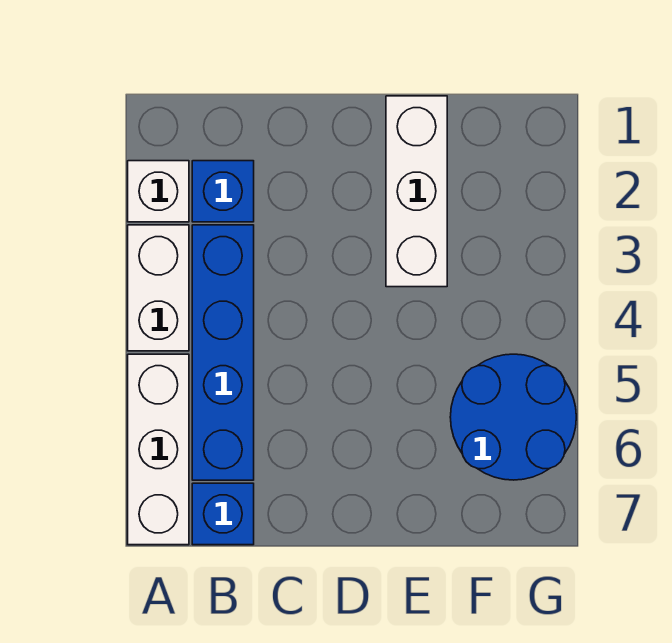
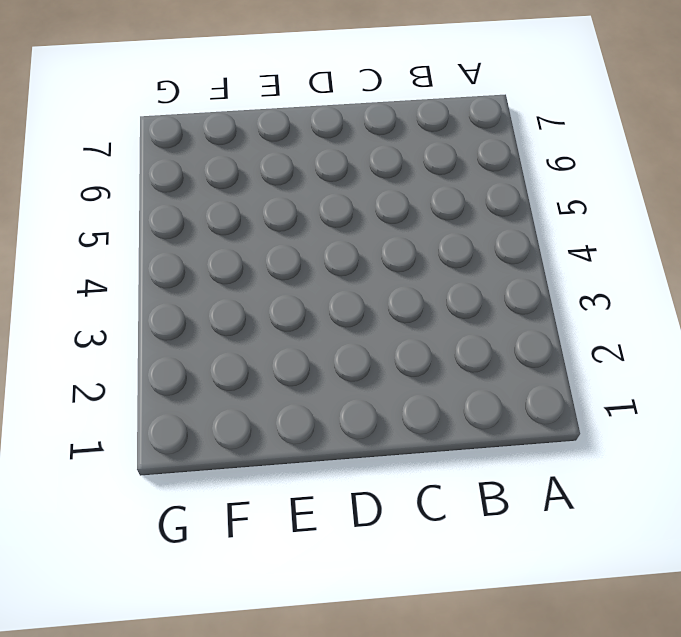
none -> white 1x1 brick [128,161,189,222]
none -> white 1x2 brick [128,225,189,351]

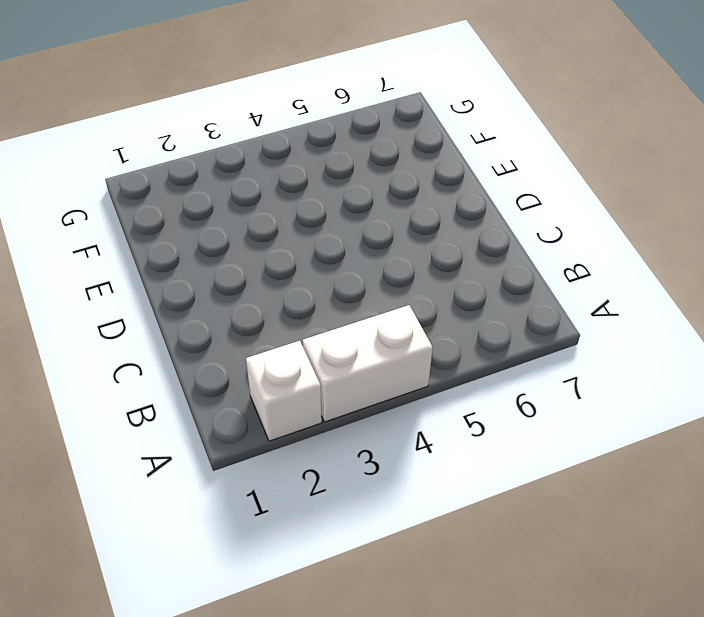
none -> white 1x3 brick [128,354,189,545]
none -> blue 1x1 brick [192,161,254,222]

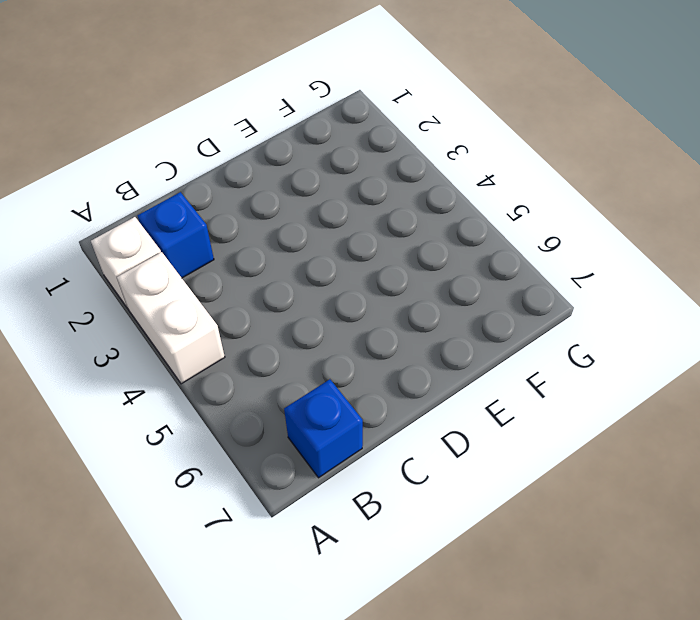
none -> white 1x3 brick [128,354,189,545]
none -> blue 1x4 brick [192,225,254,480]

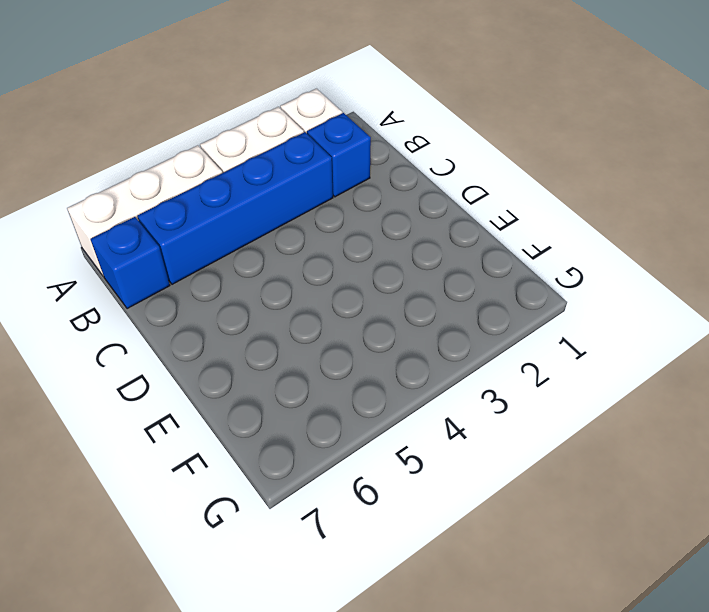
none -> white 1x3 brick [386,96,447,287]
none -> blue 2x2 round brick [450,354,576,480]

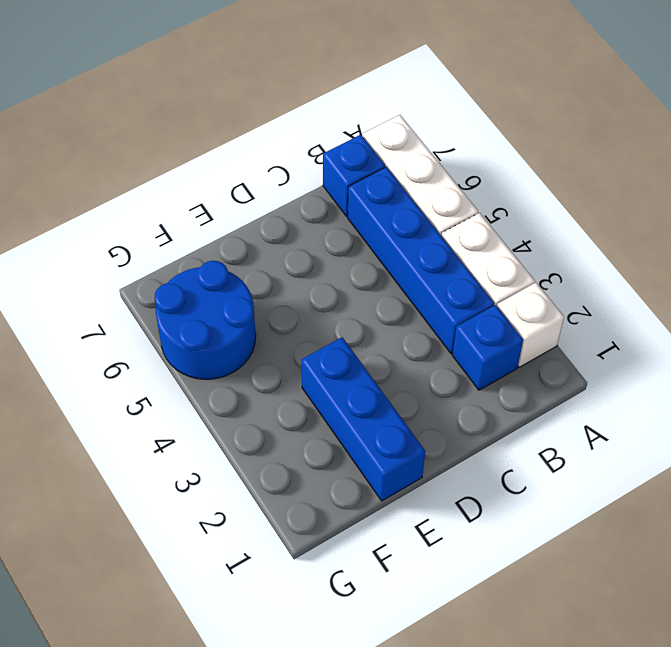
blue 1x3 brick [301,337,425,501] -> white 1x3 brick [386,96,447,287]

